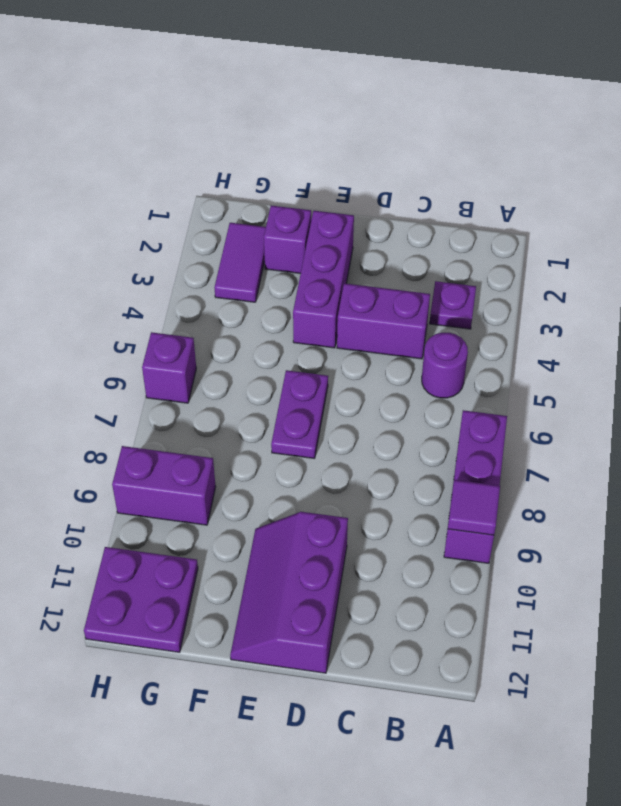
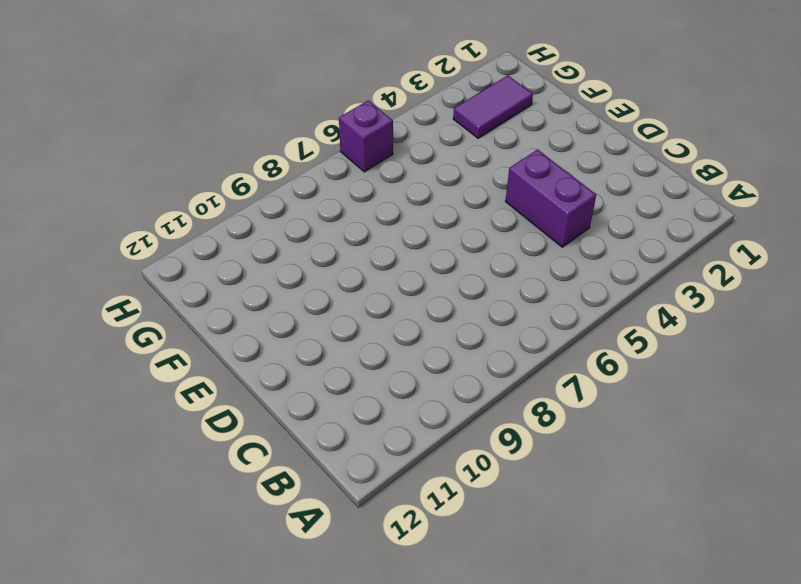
none -> purple 1x3 brick [444,410,507,563]
none -> purple 1x1 plate [430,281,476,329]
none -> purple 1x1 round brick [422,333,468,398]

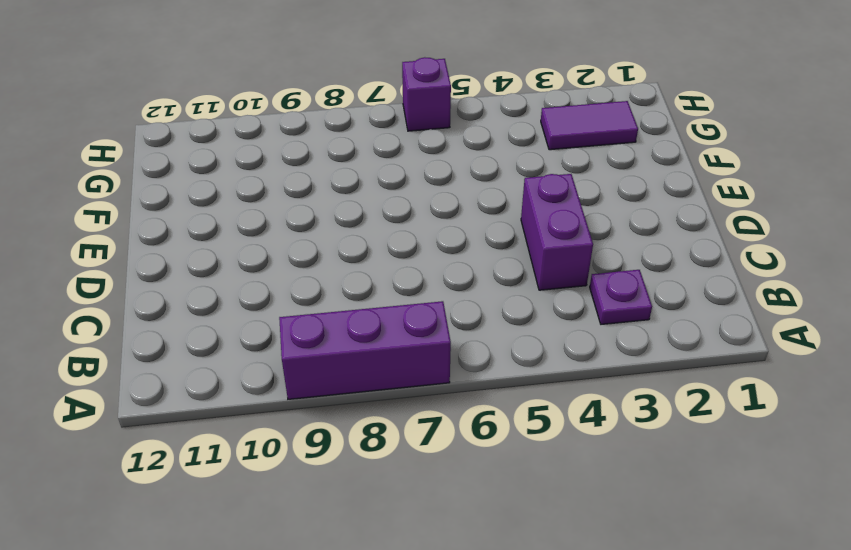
none -> purple 1x1 round brick [422,333,468,398]
none -> purple 2x3 slope [230,512,348,673]
none -> purple 1x3 brick [293,211,354,348]

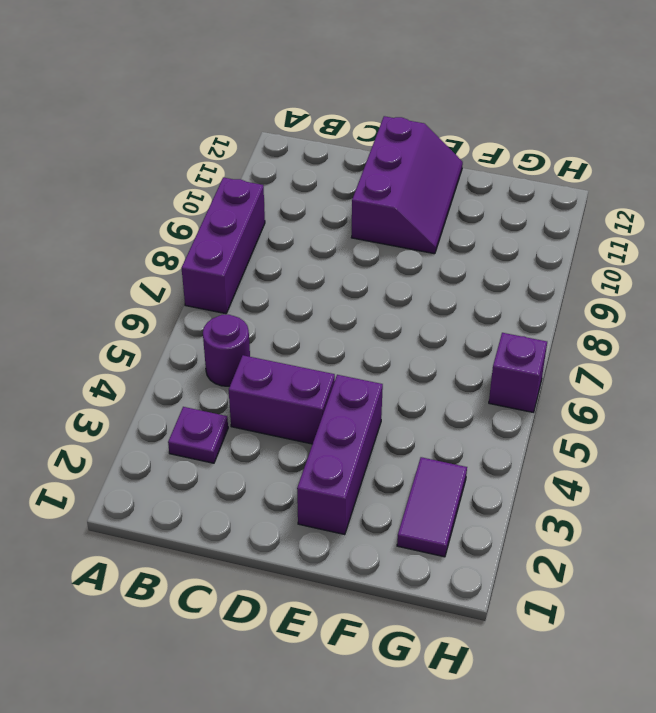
none -> purple 1x2 plate [271,370,328,459]
none -> purple 1x1 brick [264,205,311,274]
none -> purple 1x2 brick [112,446,216,525]

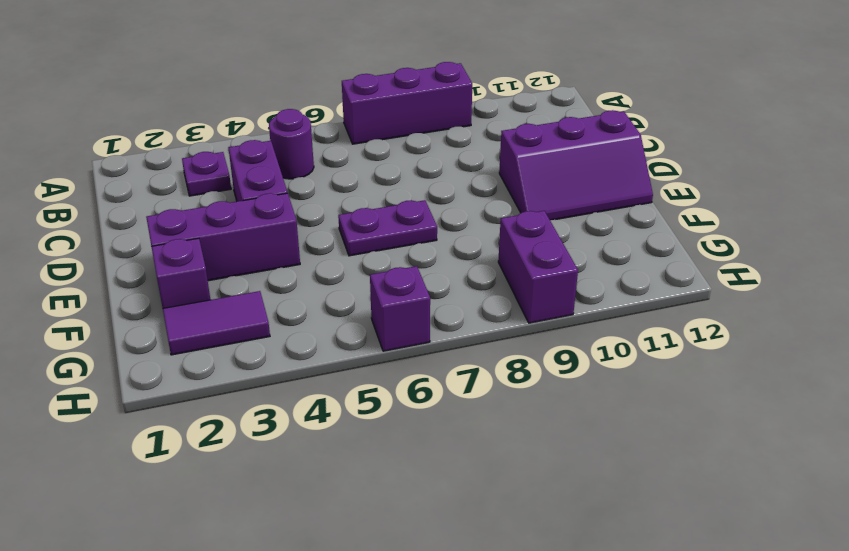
none -> purple 2x2 plate [84,547,198,652]
none -> purple 1x1 tile [448,480,500,535]

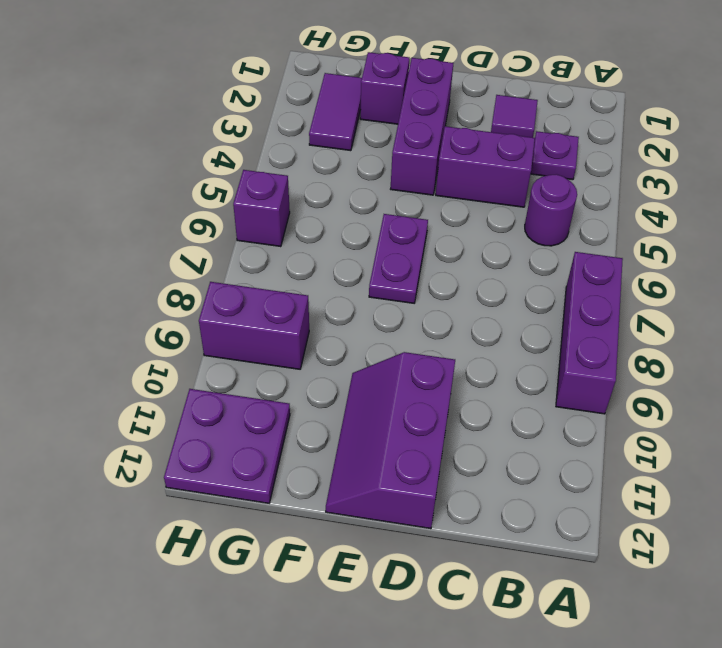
purple 1x1 tile [491,95,538,138] -> purple 1x1 tile moved to [448,480,500,535]

